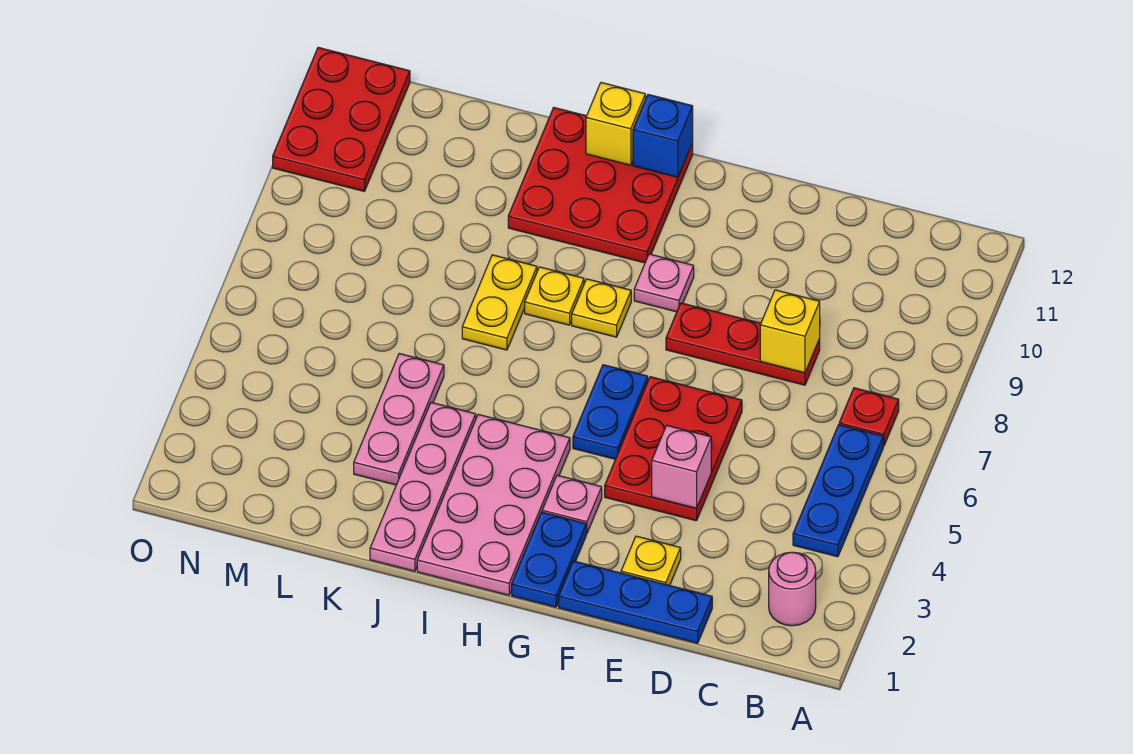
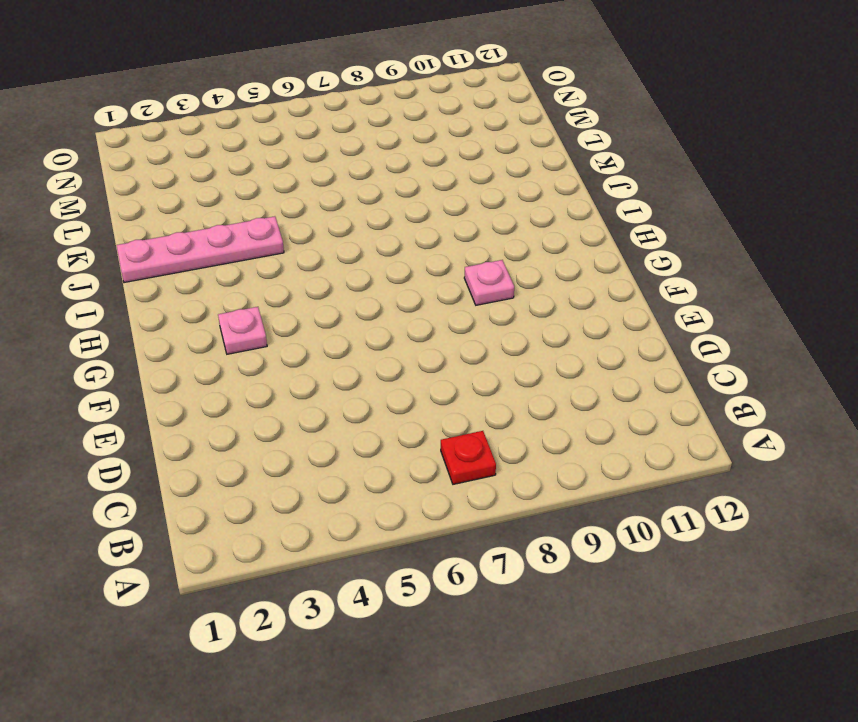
none -> pink 1x1 round brick [769,552,816,626]
none -> blue 1x3 plate [793,425,883,557]
none -> blue 1x3 plate [559,561,712,643]

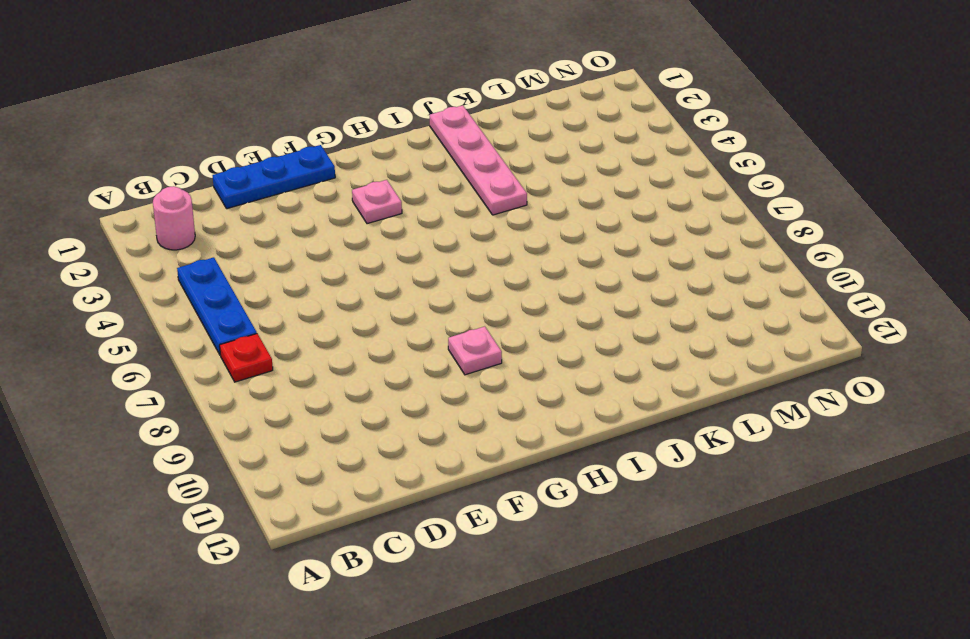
none -> red 1x3 plate [666,303,820,385]
none -> yellow 1x1 plate [621,536,681,585]
none -> red 2x3 plate [605,377,742,521]

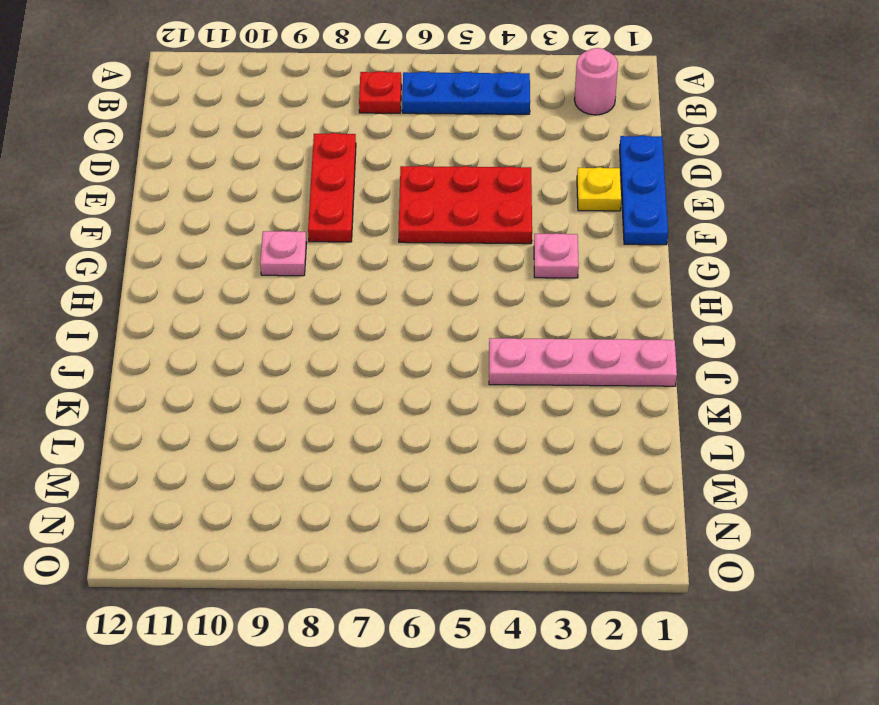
none -> blue 1x2 plate [512,512,586,607]
none -> blue 1x2 plate [573,365,648,459]
none -> pink 2x4 plate [417,414,570,595]

